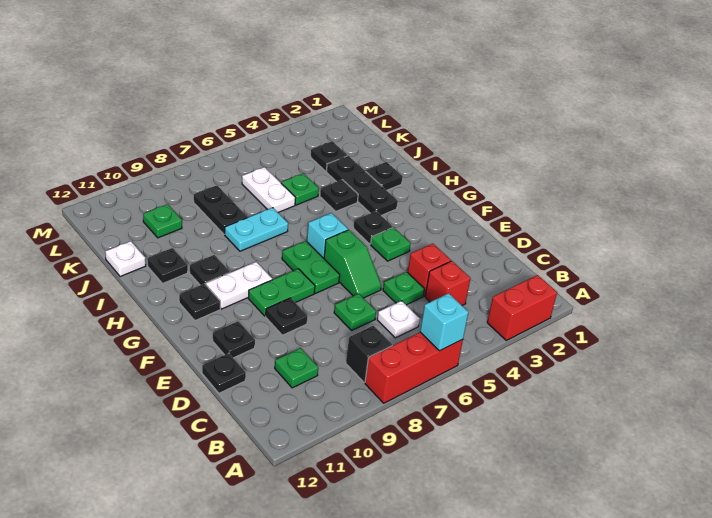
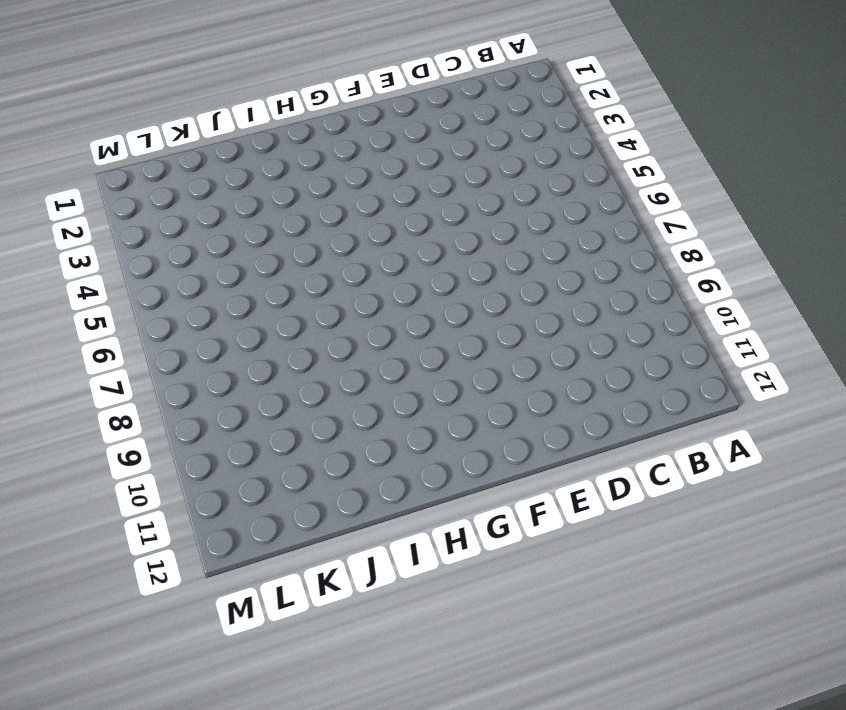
none -> red 1x2 brick [487,275,557,340]
none -> red 1x3 brick [365,332,463,403]
none -> black 1x1 brick [346,326,392,383]
none -> red 1x1 brick [425,261,471,305]

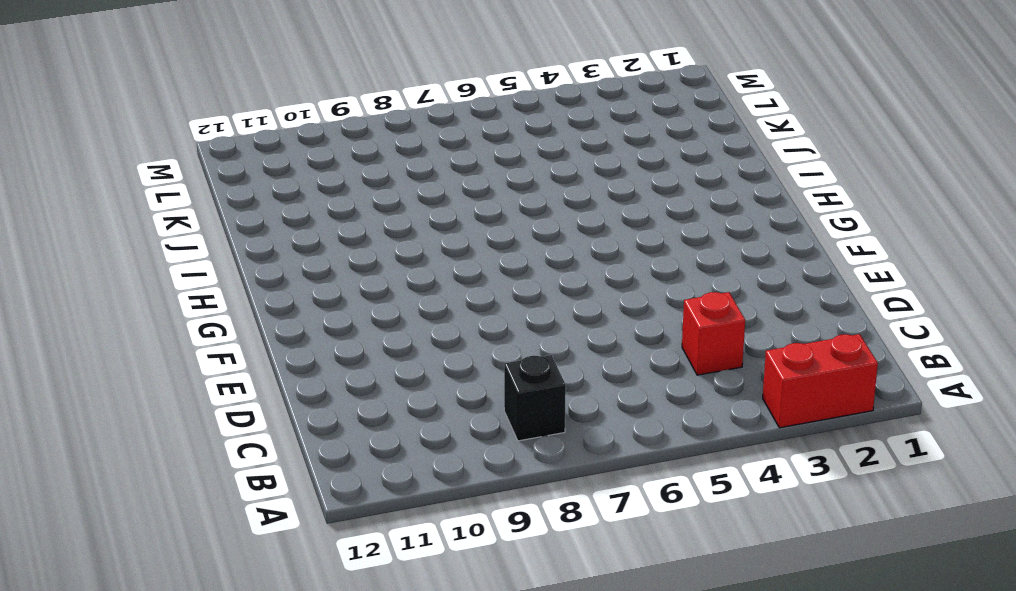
none -> red 1x3 brick [365,332,463,403]
none -> white 1x1 plate [377,301,420,338]
none -> green 1x1 plate [275,348,318,388]
none -> red 1x1 brick [408,244,451,296]

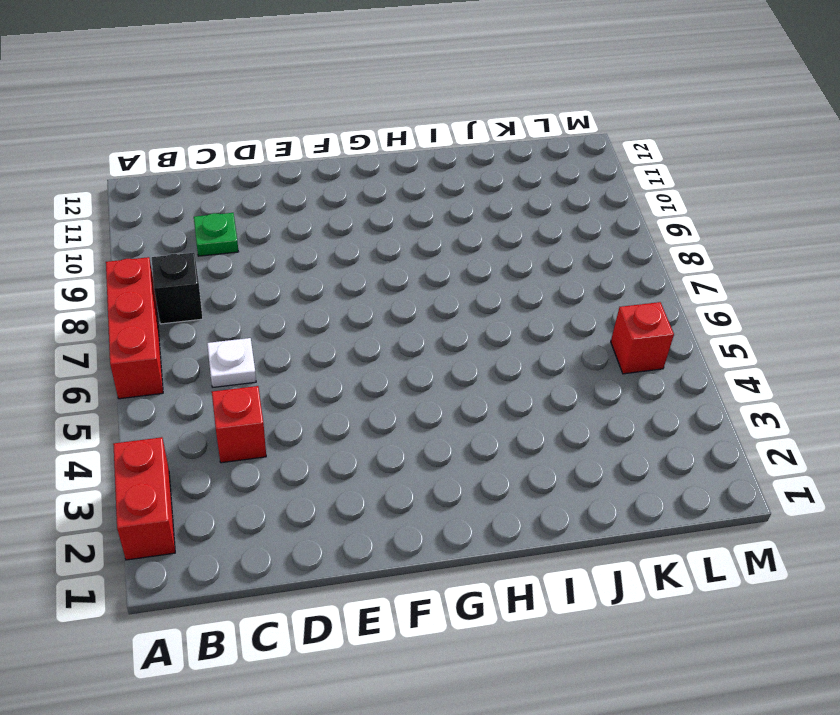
red 1x1 brick [611,302,674,374] -> red 1x1 brick moved to [408,244,451,296]
none -> green 1x1 plate [383,272,424,305]
none -> green 1x1 plate [334,294,376,330]
none -> black 1x1 plate [202,353,246,393]
none -> green 1x2 slope [324,230,381,298]

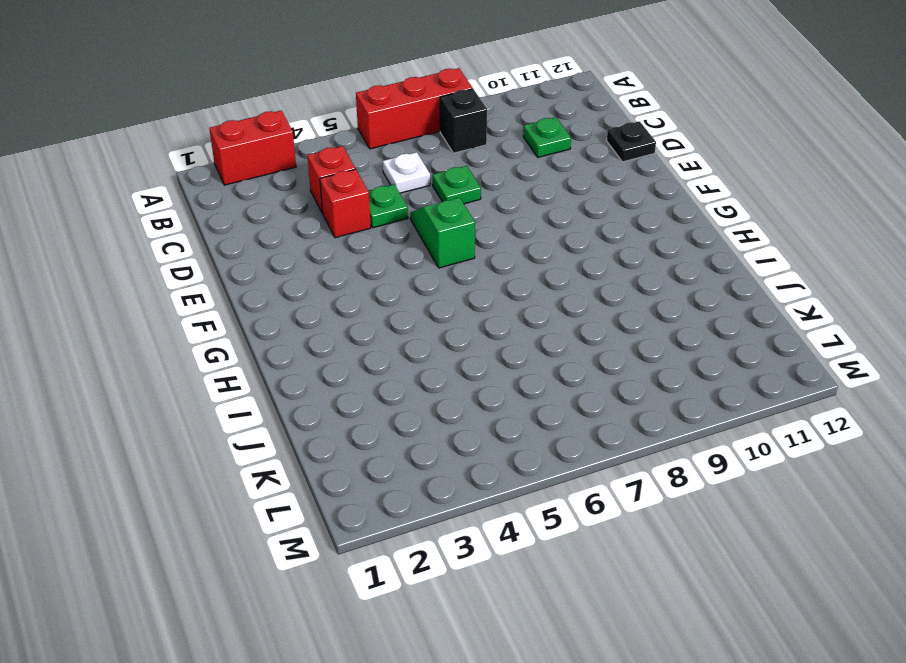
none -> black 1x1 plate [266,298,308,335]
none -> black 1x1 plate [212,321,255,358]
none -> green 1x1 plate [371,227,411,261]
none -> green 1x2 plate [282,241,340,293]

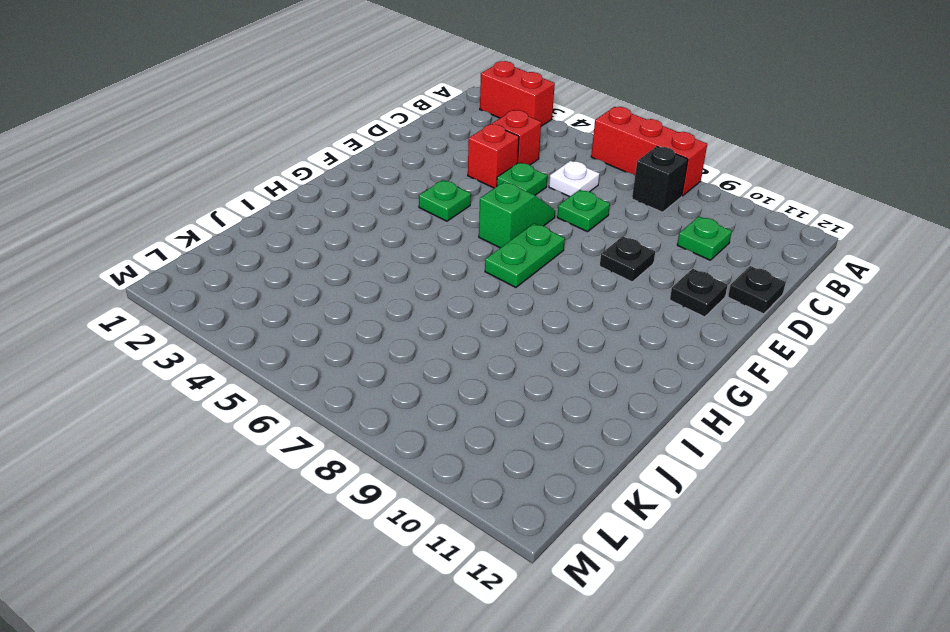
none -> green 1x2 plate [248,269,315,316]
none -> black 1x1 plate [353,211,393,244]
none -> cyan 1x1 brick [307,213,348,258]
none -> white 1x2 plate [206,262,272,309]

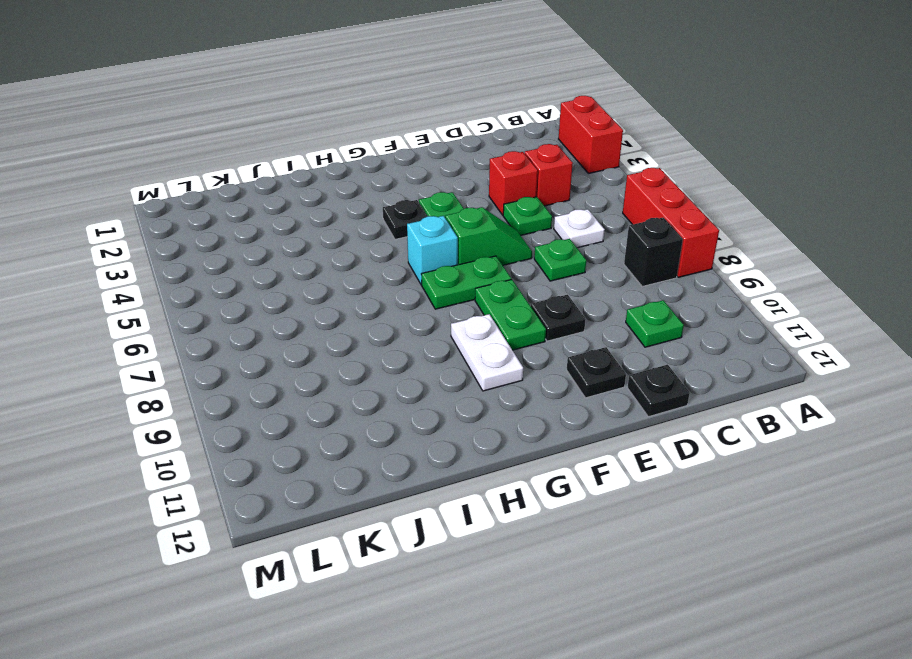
none -> black 1x1 plate [179,284,220,321]
none -> black 1x3 plate [326,156,398,216]
none -> black 1x1 plate [190,255,230,285]
none -> black 1x1 plate [366,162,403,190]

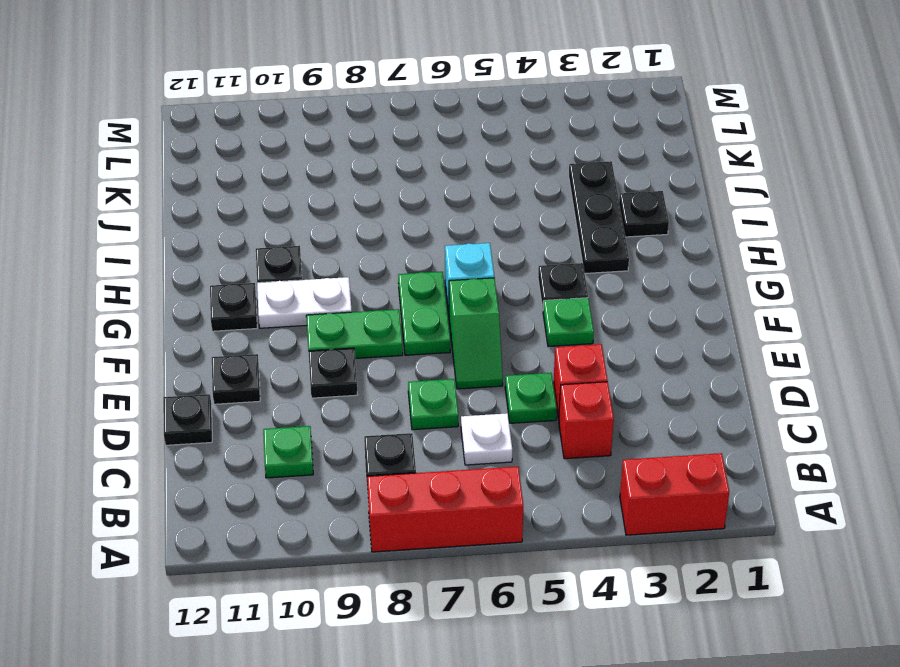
none -> black 1x1 plate [320,180,358,211]
none -> cyan 1x2 plate [225,208,288,251]
none -> black 1x1 plate [147,248,188,284]
none -> green 1x1 plate [281,173,319,205]

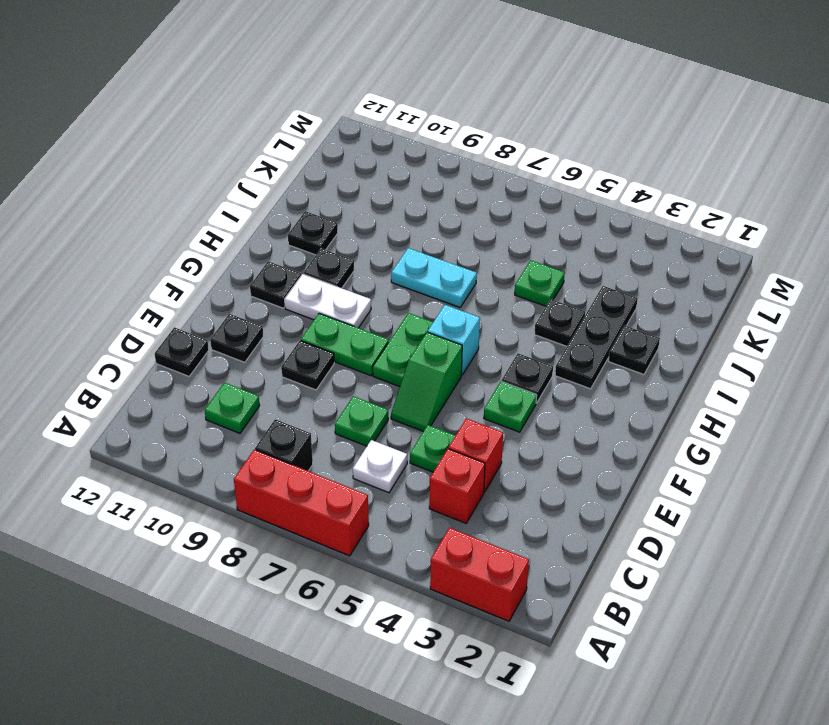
none -> white 1x2 plate [242,167,296,212]
none -> black 1x2 plate [194,185,248,234]
none -> white 1x1 plate [105,241,146,277]
none -> black 1x1 plate [311,141,347,171]

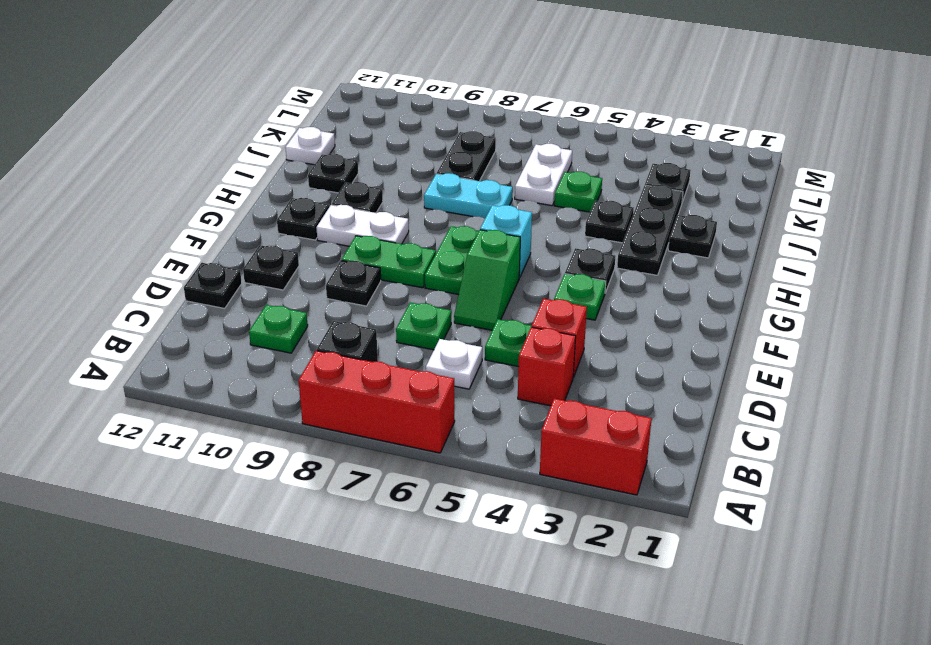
none -> green 1x1 plate [143,204,182,238]
none -> cyan 1x1 brick [420,293,468,351]

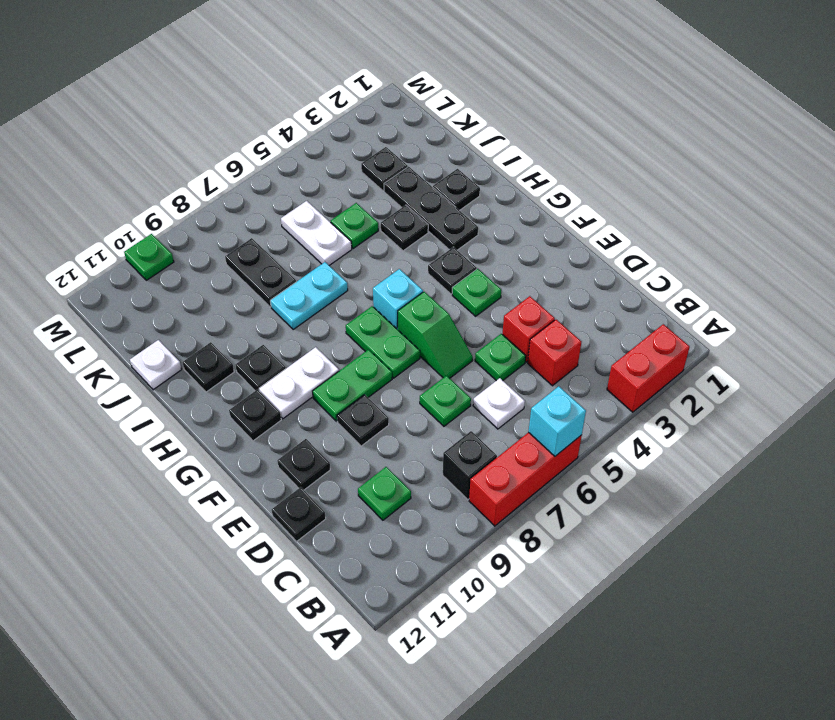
green 1x1 plate [124,234,174,280] -> green 1x1 plate moved to [143,204,182,238]

